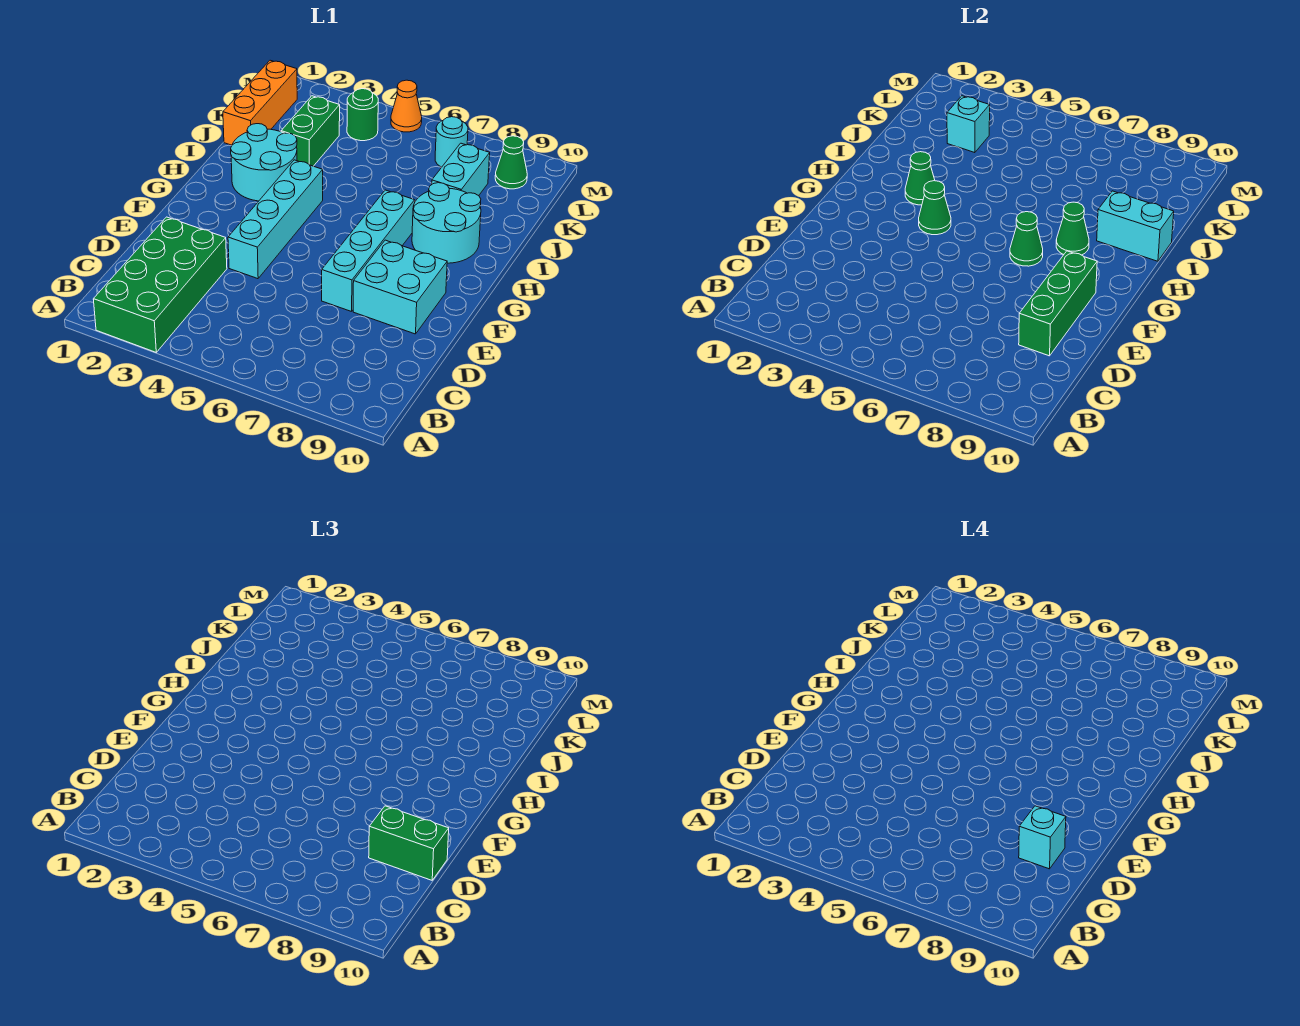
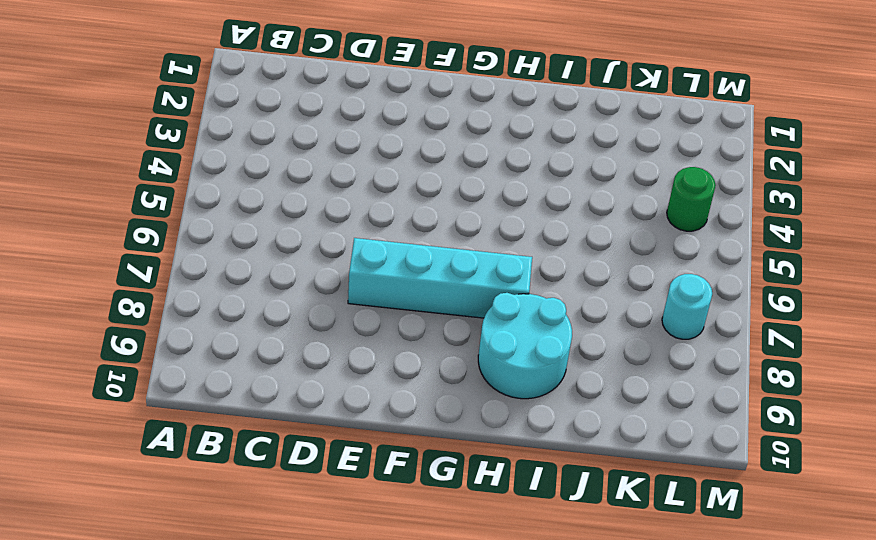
none -> green 2x4 brick [93,217,227,352]
none -> cyan 1x4 brick [228,160,323,279]
none -> cyan 2x2 brick [353,240,447,334]

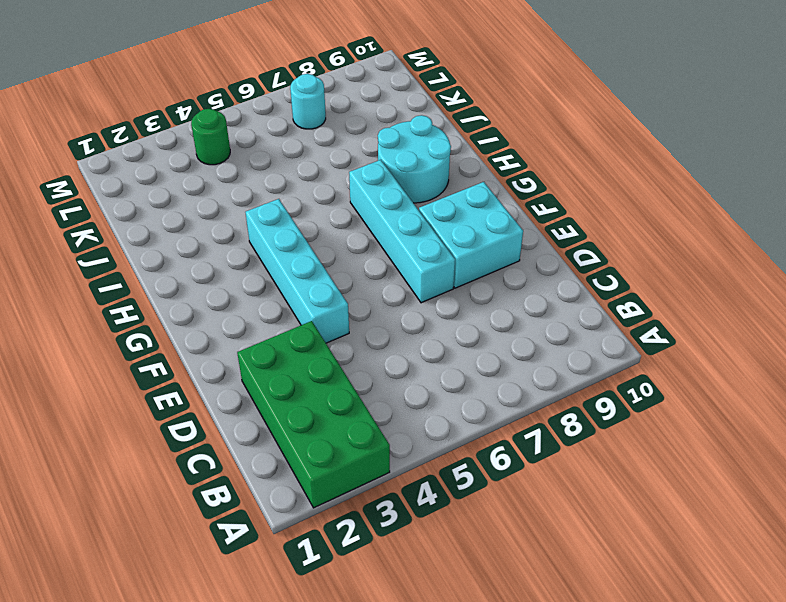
none -> cyan 2x2 round brick [231,124,297,201]
none -> orange 1x3 brick [223,60,297,145]
none -> green 1x2 brick [281,96,340,166]

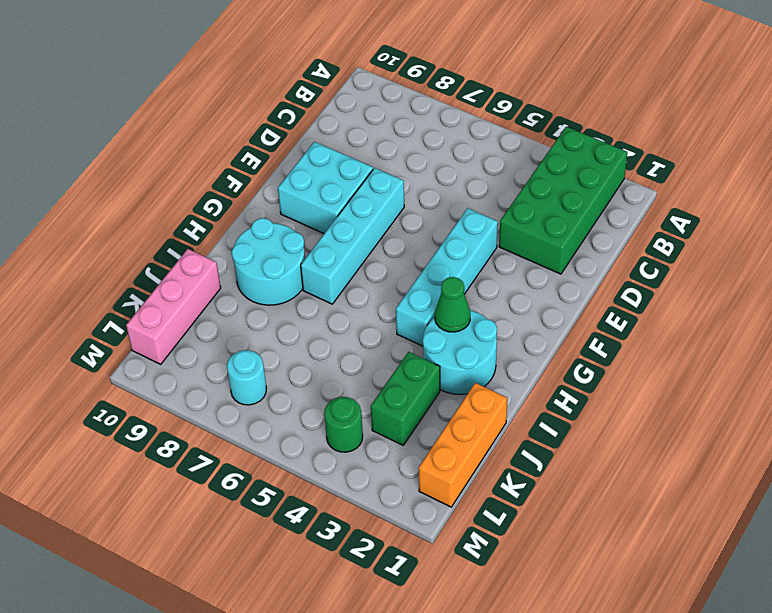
pink 1x3 brick [126,249,221,364] -> none
none -> cyan 1x2 brick [432,143,490,196]
none -> green 1x1 cone [495,136,527,189]
none -> orange 1x1 cone [391,80,422,132]

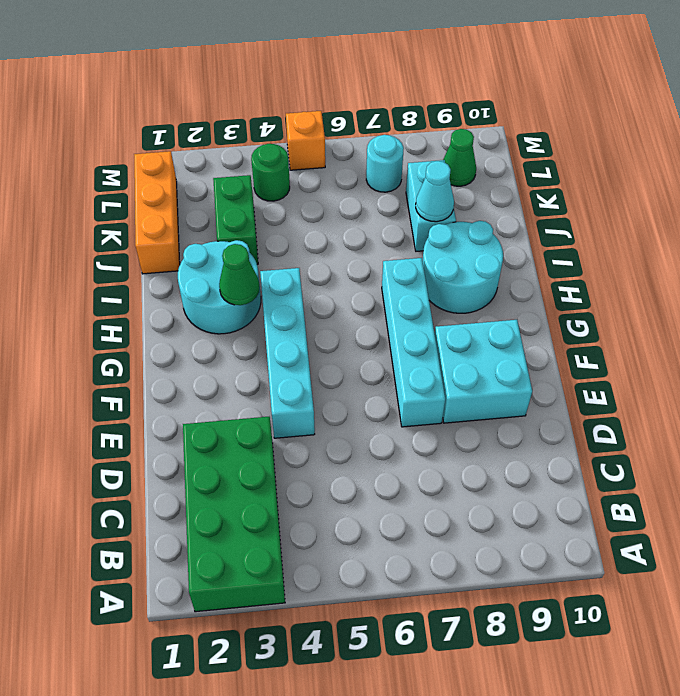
cyan 1x1 cone [416,161,454,222] -> none
orange 1x1 brick [286,111,325,170] -> orange 1x1 cone [391,80,422,132]
none -> green 1x3 brick [1019,251,1097,356]
none -> green 1x1 cone [919,181,951,235]
none -> green 1x1 cone [1010,212,1043,266]

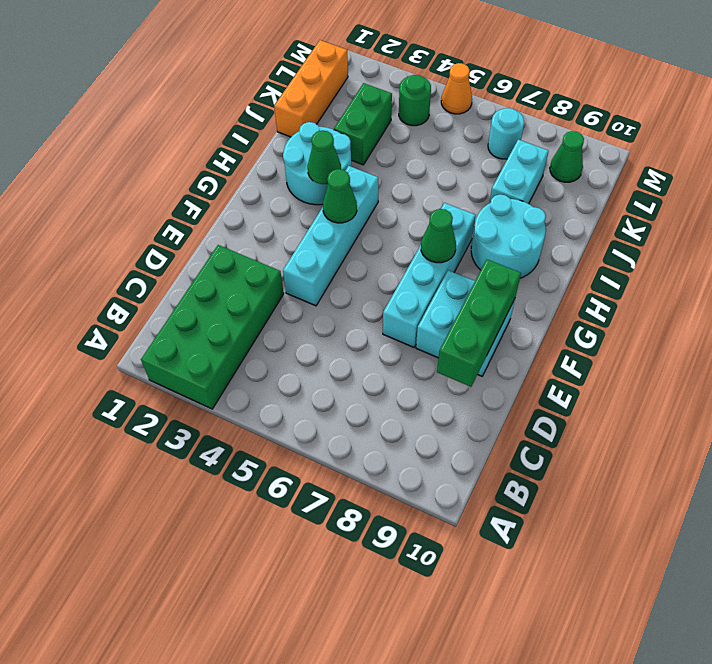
none -> green 1x1 cone [1056,202,1089,255]
none -> cyan 1x2 brick [1097,191,1174,261]
none -> cyan 1x1 brick [947,96,990,153]

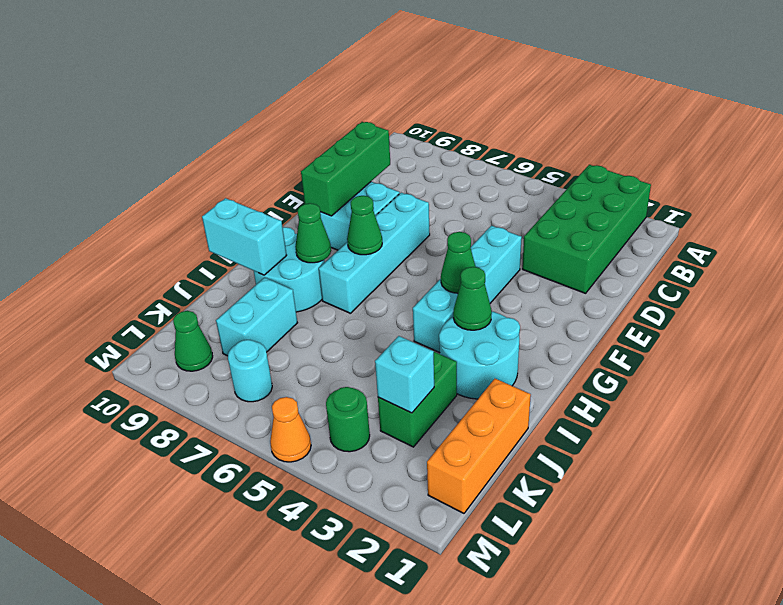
none -> green 1x2 brick [369,806,449,880]
none -> cyan 1x1 brick [1019,806,1066,869]

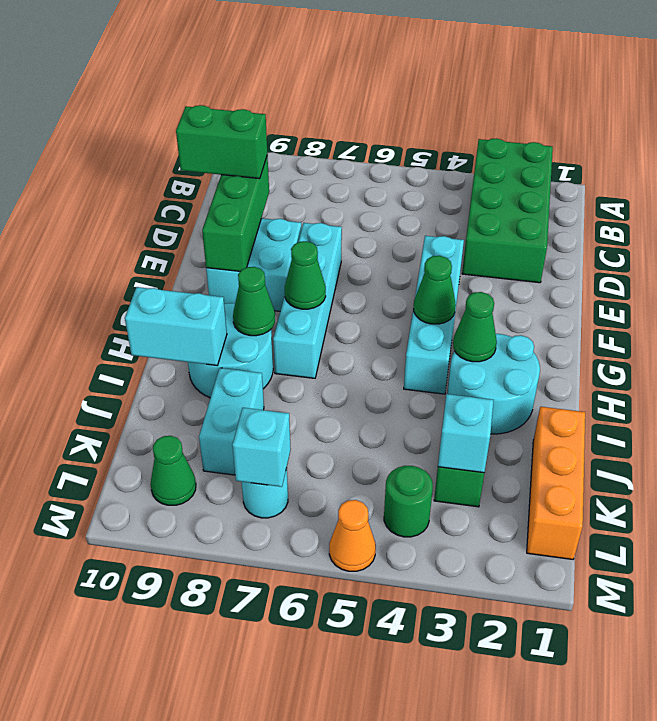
cyan 1x1 brick [232,408,291,487] -> cyan 1x1 brick moved to [1019,806,1066,869]

